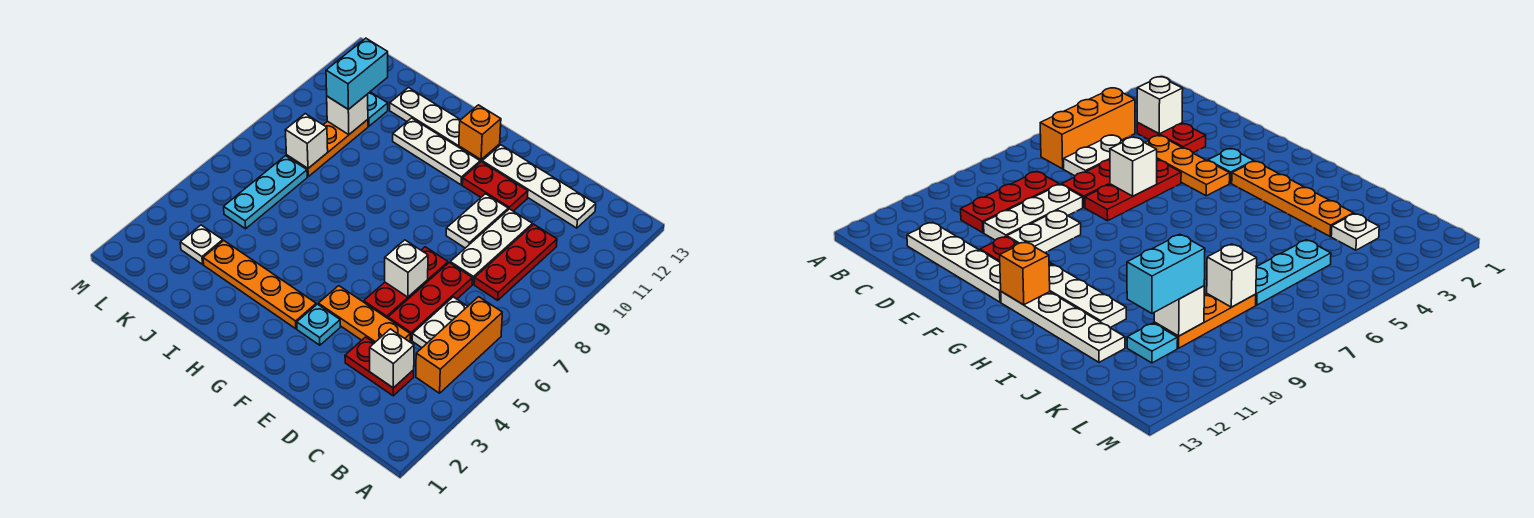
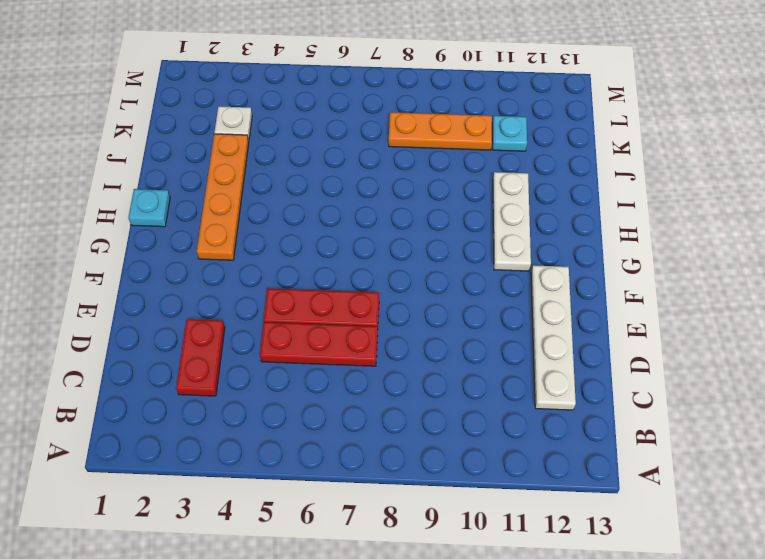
cyan 1x1 plate [128,189,170,227] -> cyan 1x1 plate moved to [297,304,340,345]
none -> orange 1x3 brick [416,297,502,393]
none -> white 1x2 plate [412,297,468,348]
none -> red 1x3 plate [474,224,557,300]

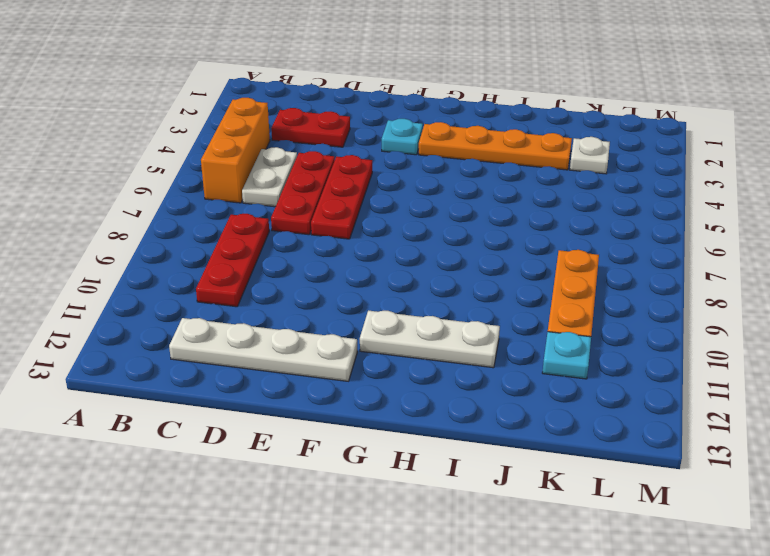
none -> orange 1x3 plate [318,286,410,343]
none -> white 1x3 plate [450,209,533,284]
none -> white 1x2 plate [446,194,508,248]

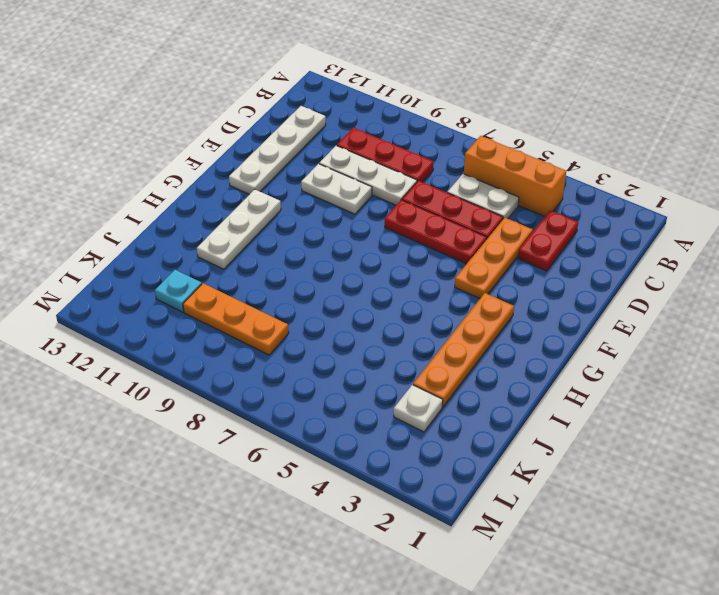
none -> red 1x2 plate [462,162,528,211]
none -> cyan 1x1 plate [297,304,340,345]
none -> white 1x4 plate [390,88,500,162]

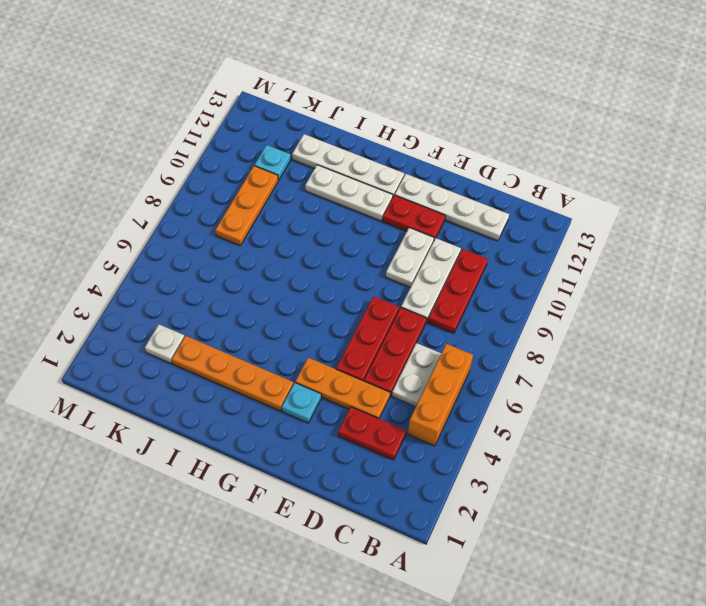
none -> cyan 1x3 plate [224,156,307,229]
none -> white 1x1 brick [370,329,414,388]
none -> white 1x1 brick [385,240,428,297]

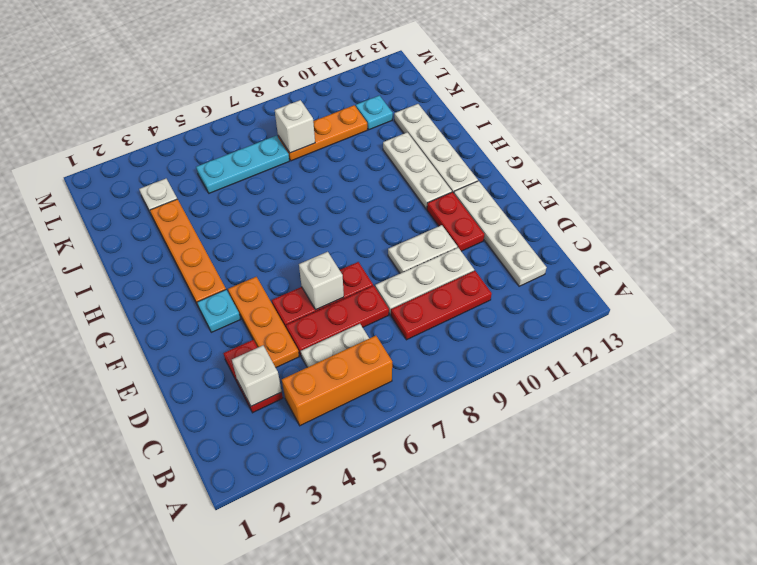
none -> orange 1x1 brick [459,105,501,160]
none -> white 1x1 brick [327,94,368,135]
none -> cyan 1x2 brick [326,38,388,109]

